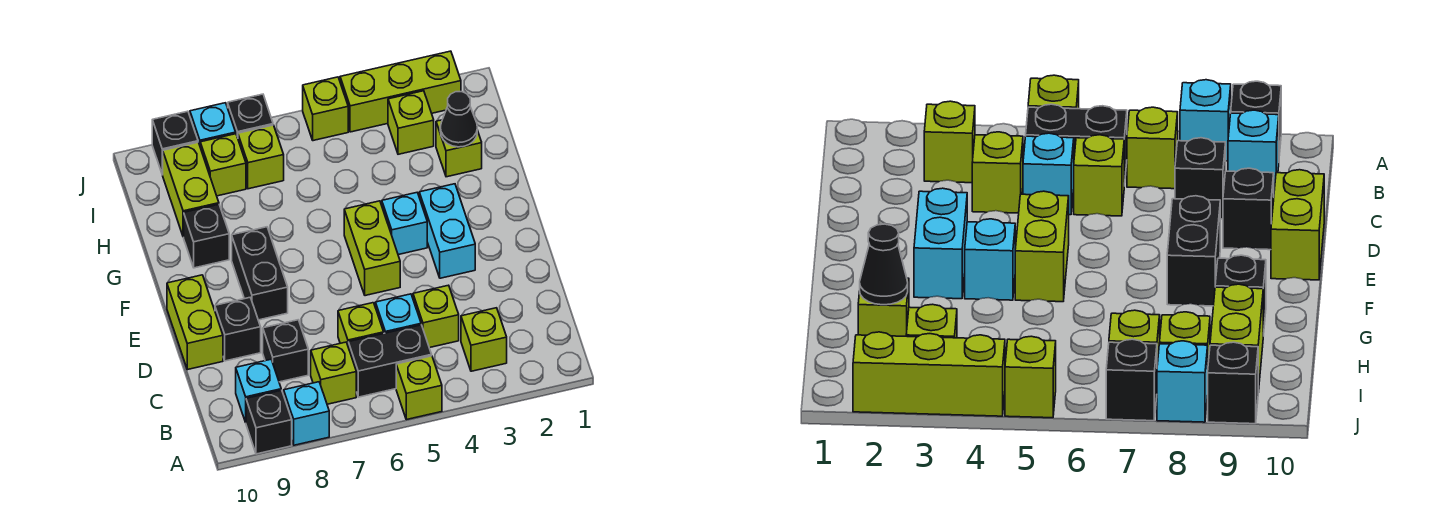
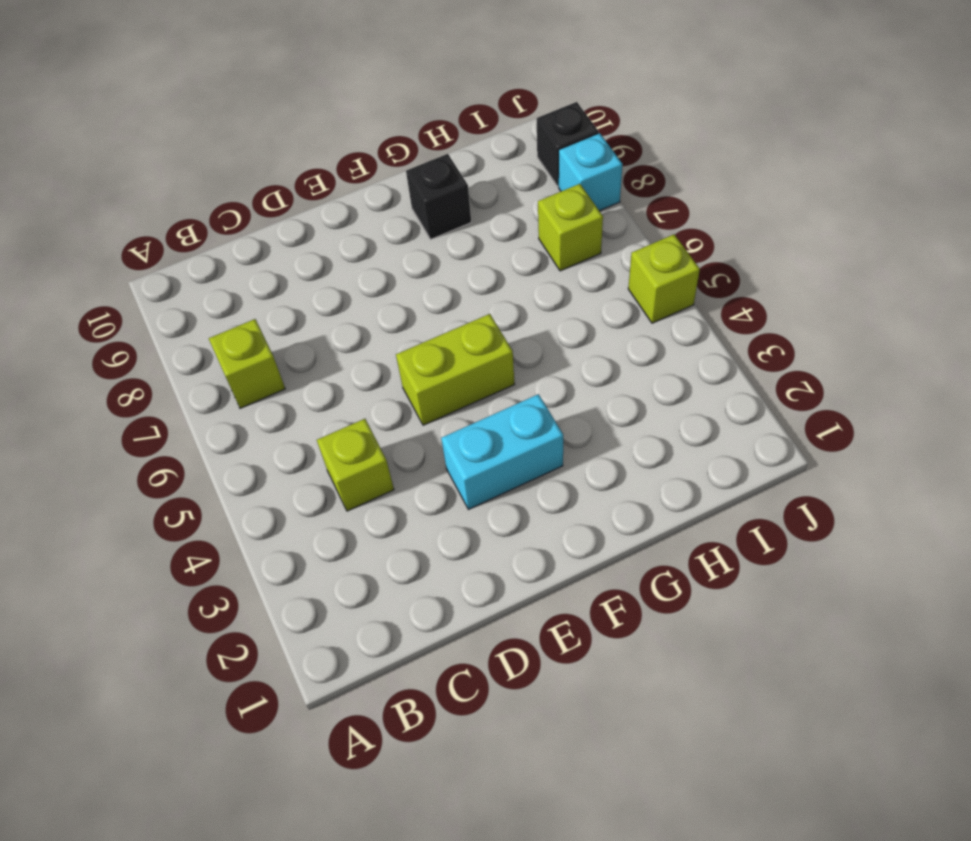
none -> lime 1x1 brick [396,356,442,420]
none -> cyan 1x1 brick [284,382,329,445]
none -> black 1x1 brick [246,390,292,454]

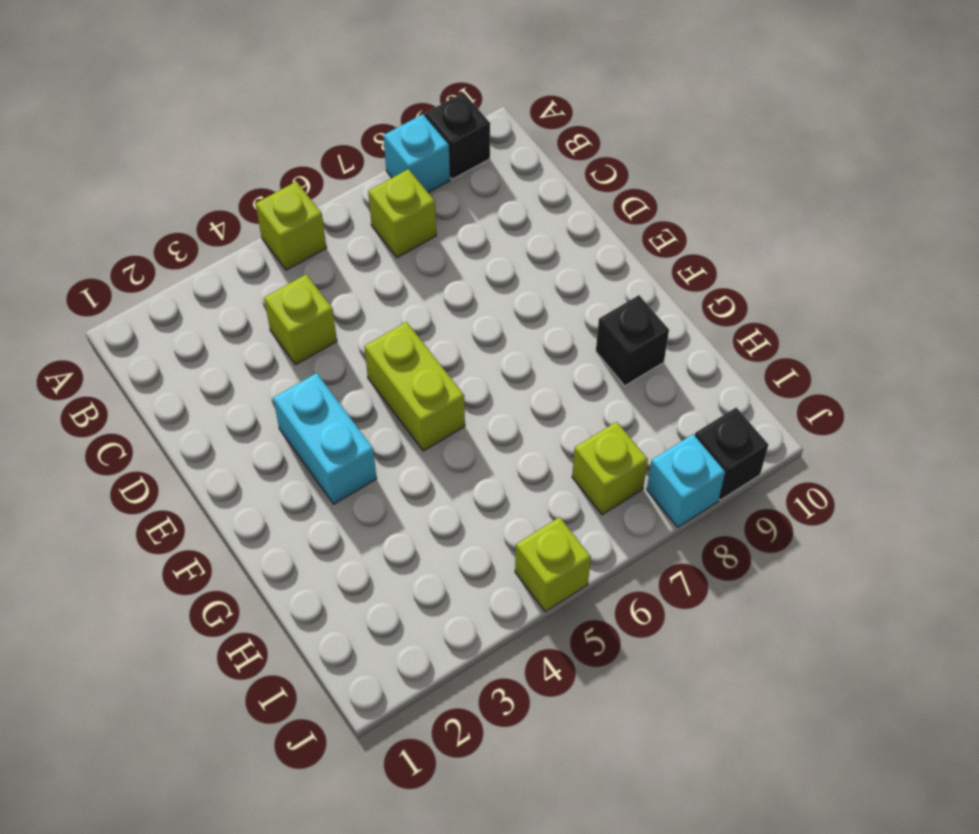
none -> lime 1x1 brick [461,308,507,371]
none -> black 1x2 brick [348,325,432,397]
none -> cyan 1x1 brick [236,359,281,422]

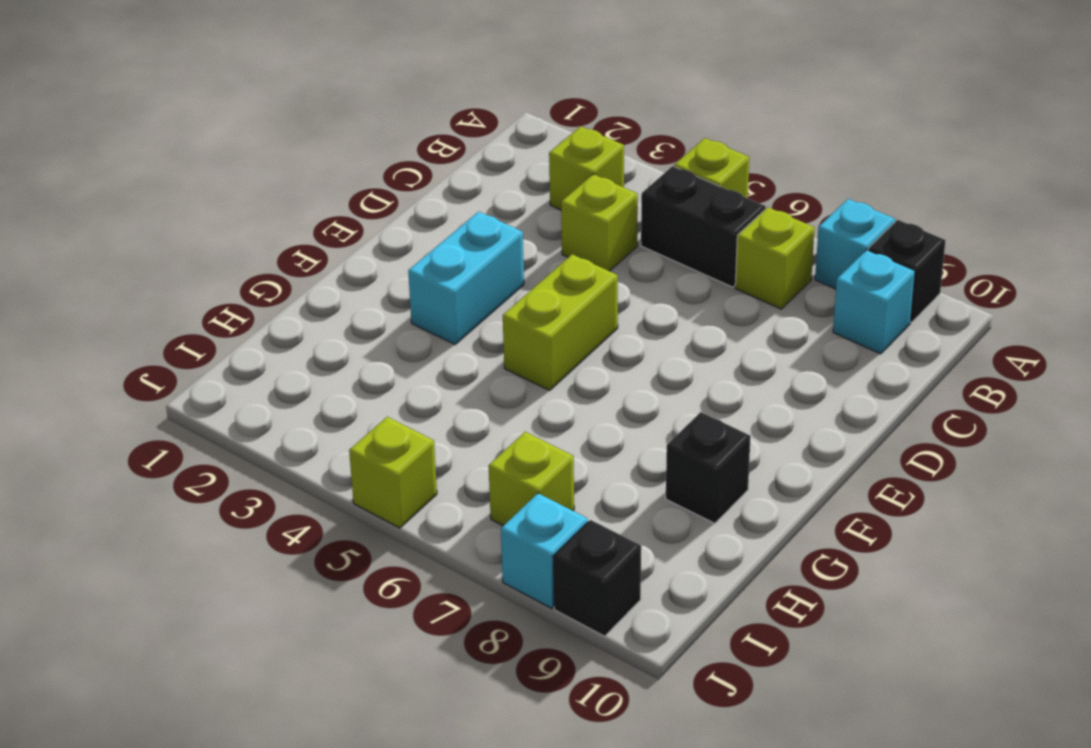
none -> cyan 1x1 brick [375,294,421,333]
none -> lime 1x1 brick [338,303,384,345]
none -> black 1x1 brick [263,320,308,382]

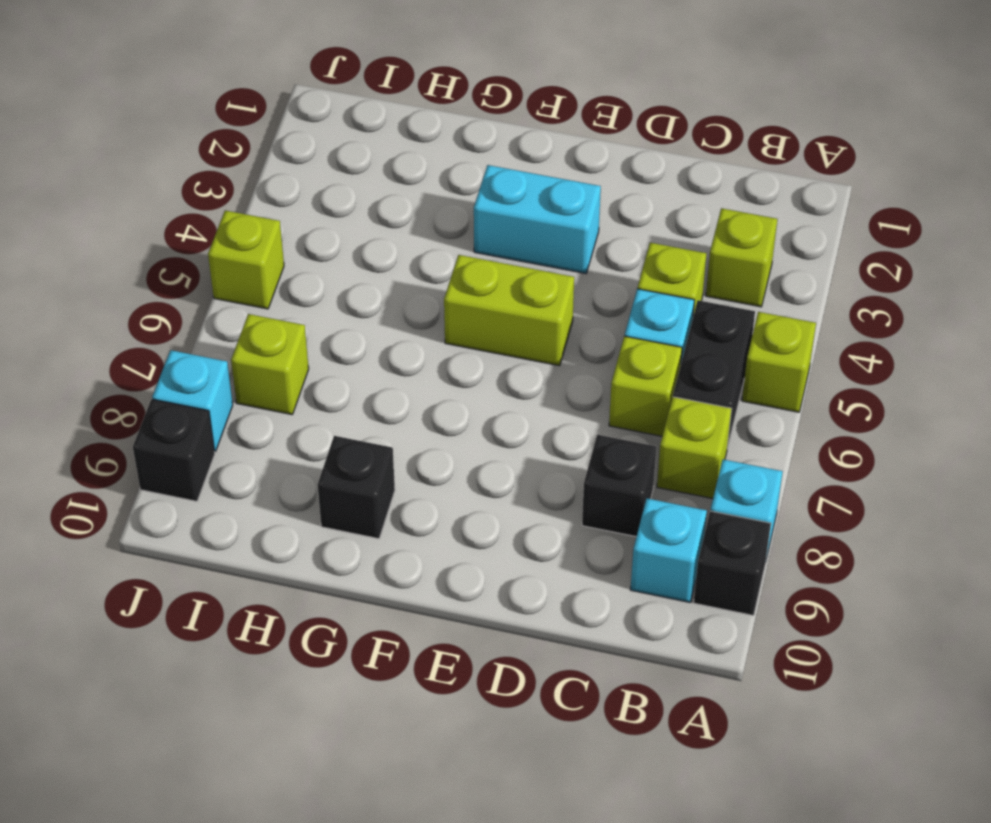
none -> black 1x1 brick [215,298,261,361]
none -> lime 1x2 brick [167,275,223,370]
none -> black 1x2 brick [232,227,288,320]

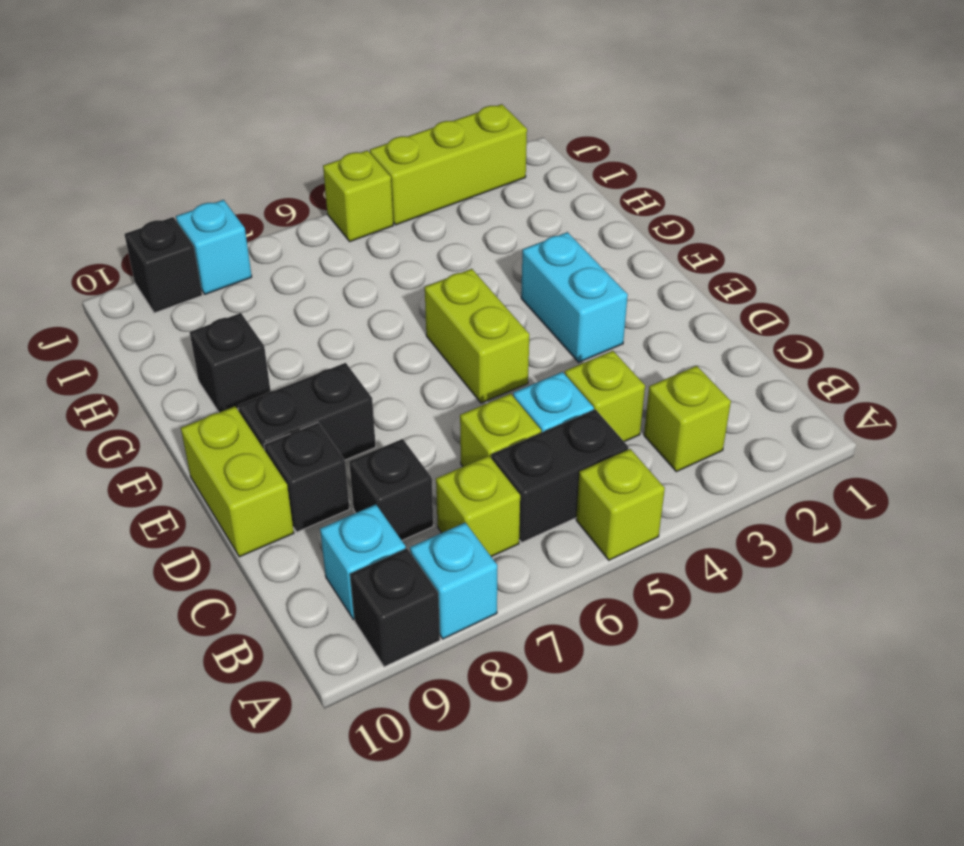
black 1x2 brick [238,363,376,460] -> black 1x2 brick turned to [232,227,288,320]
none -> cyan 1x1 brick [382,193,427,255]
none -> lime 1x1 brick [436,120,482,177]
none -> lime 1x2 brick [163,143,219,237]

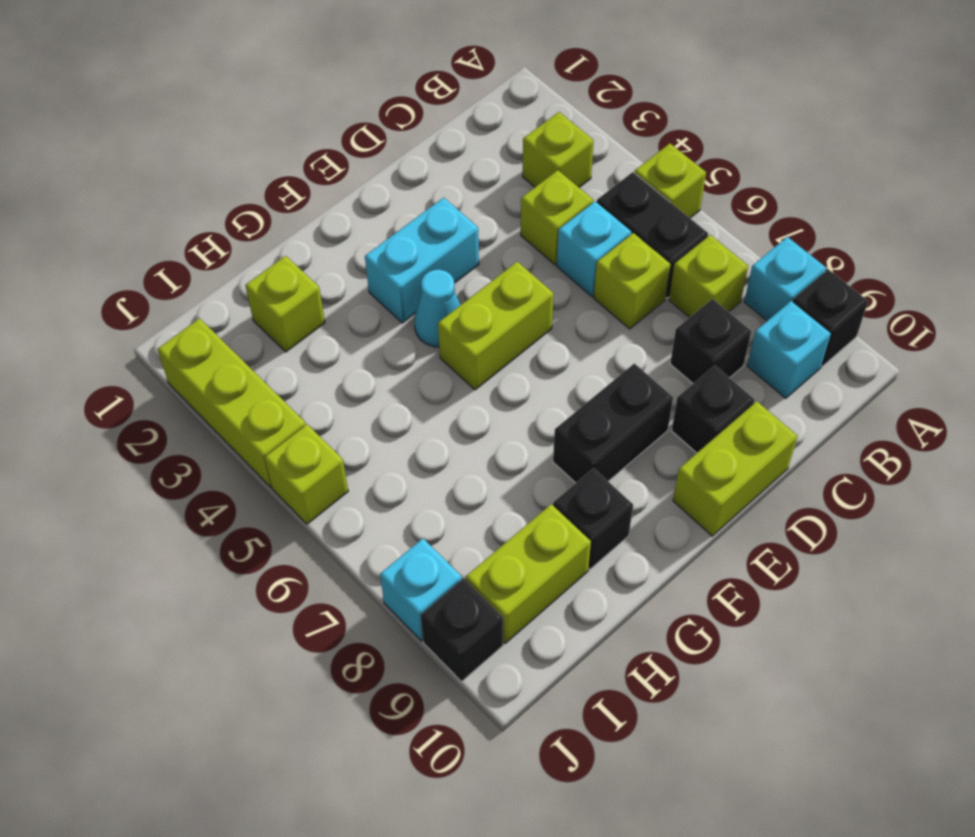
cyan 1x1 cone [414,270,460,347] -> cyan 1x1 brick [382,193,427,255]
none -> lime 1x1 brick [388,91,434,154]
none -> lime 1x1 brick [238,125,284,189]
none -> lime 1x1 brick [200,134,246,196]

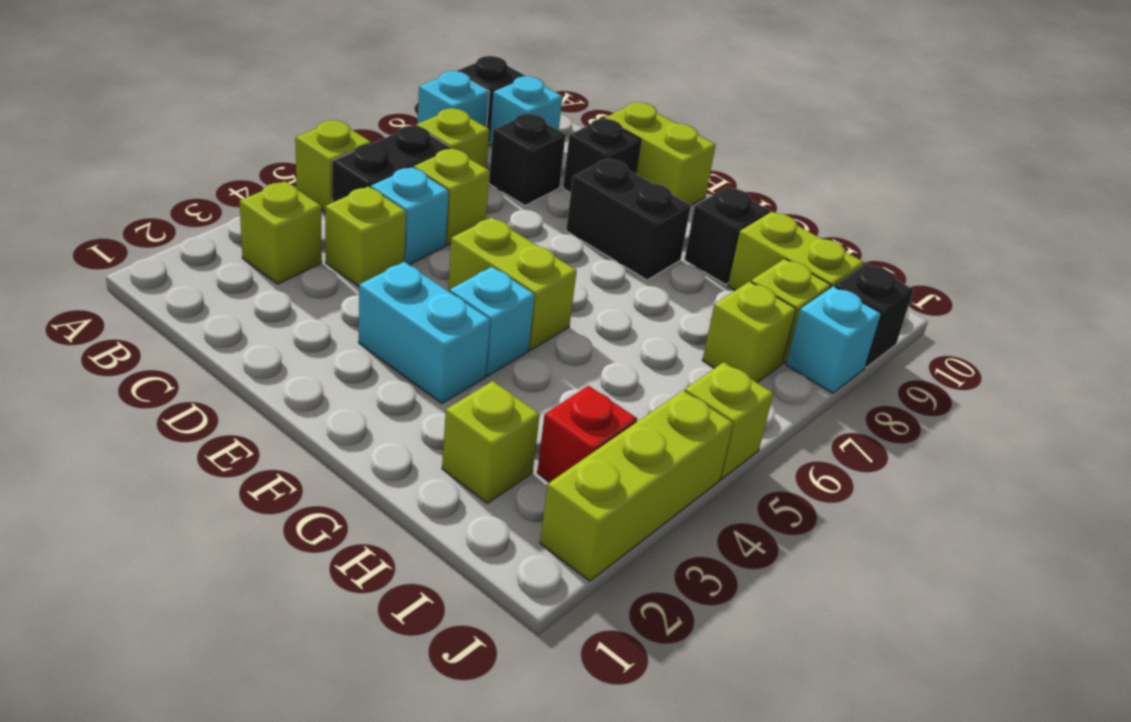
red 1x1 brick [537,386,637,482] -> lime 1x1 brick [388,91,434,154]
none -> black 1x1 brick [228,94,273,138]
none -> black 1x1 cone [440,92,477,147]

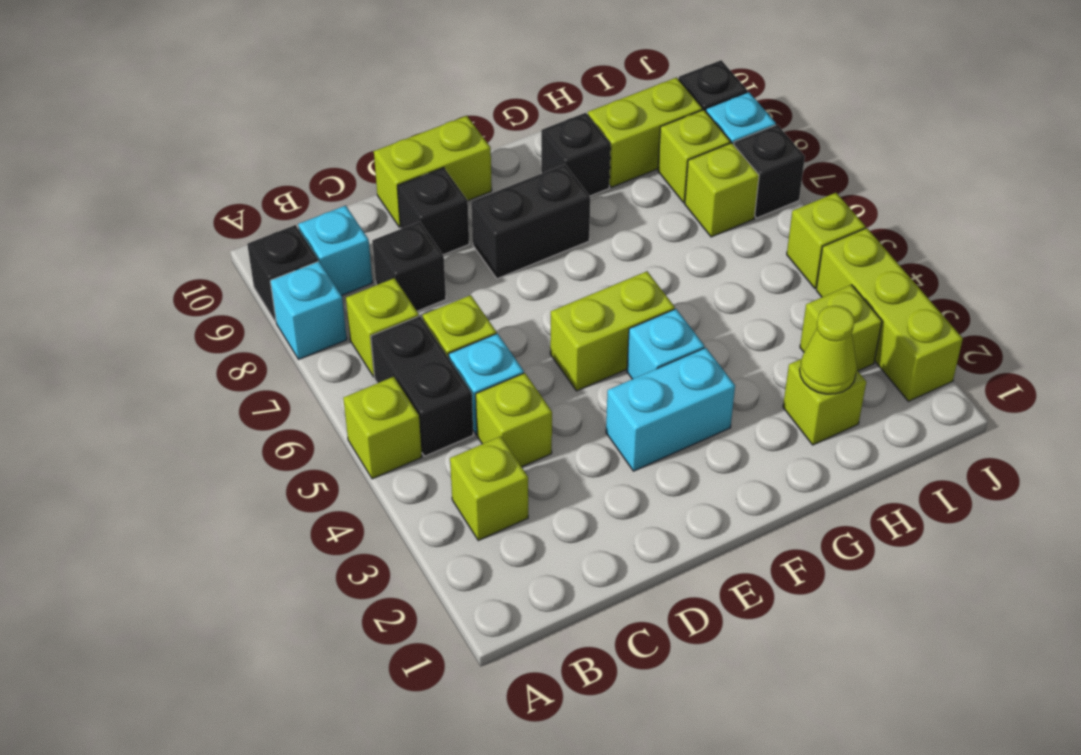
lime 1x1 cone [800,306,857,394] -> black 1x1 cone [440,92,477,147]

